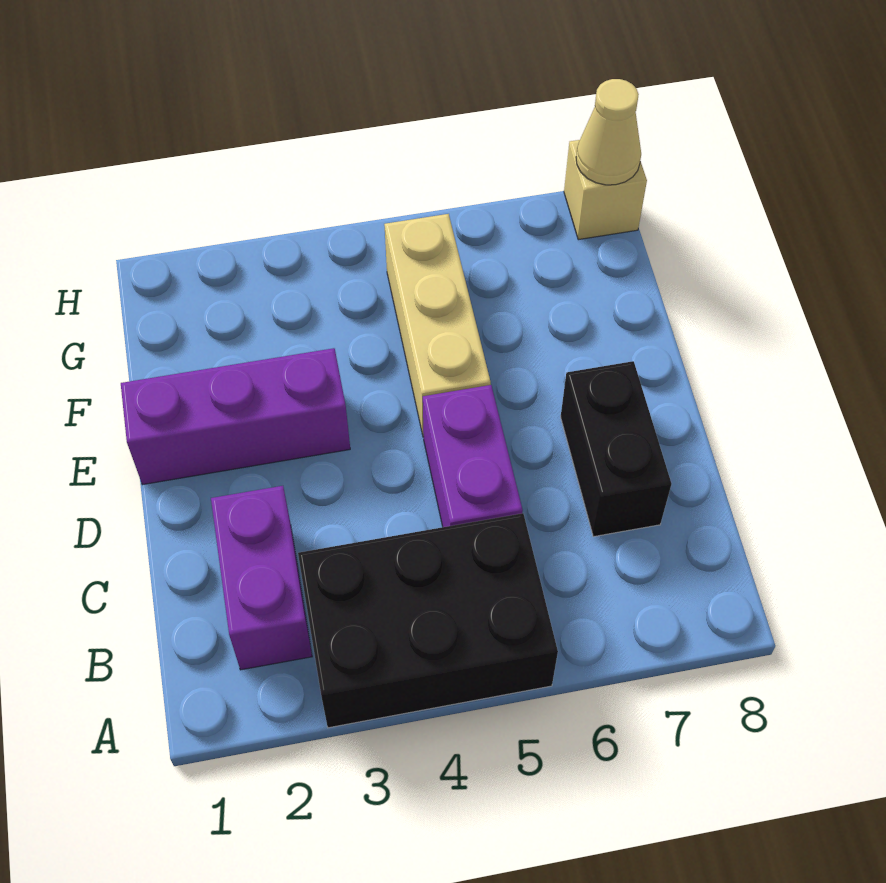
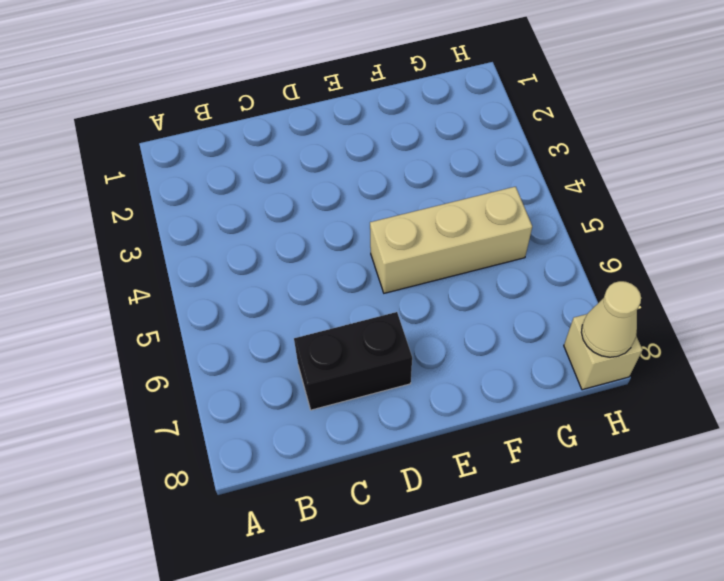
none -> black 2x3 brick [298,513,558,728]
none -> purple 1x2 brick [211,486,312,670]

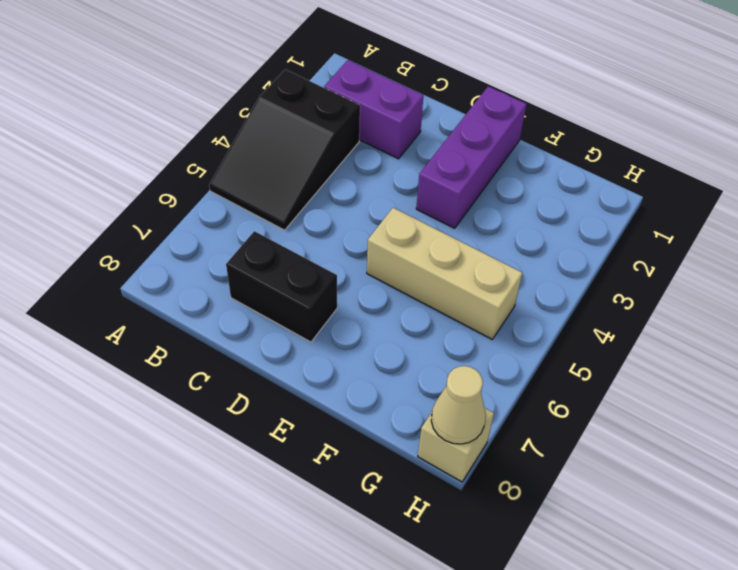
black 2x3 slope [209,69,360,230] -> black 2x3 brick [298,513,558,728]
none -> purple 1x2 brick [423,385,523,527]

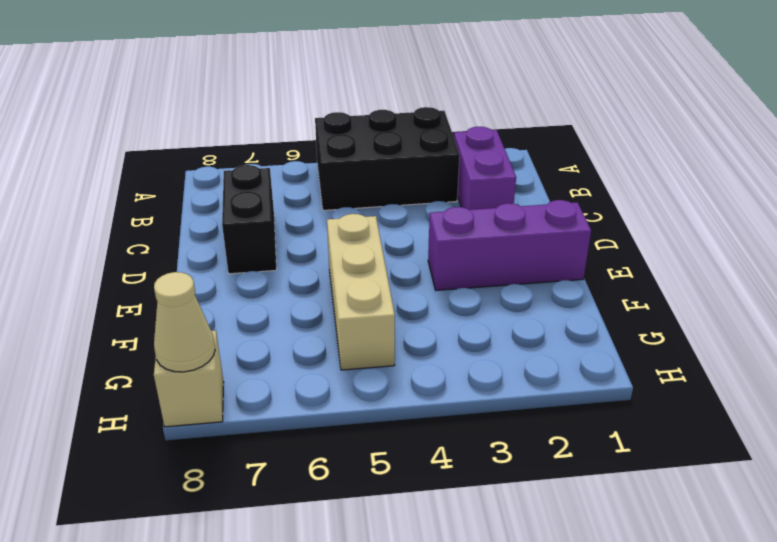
none -> purple 1x2 brick [423,385,523,527]

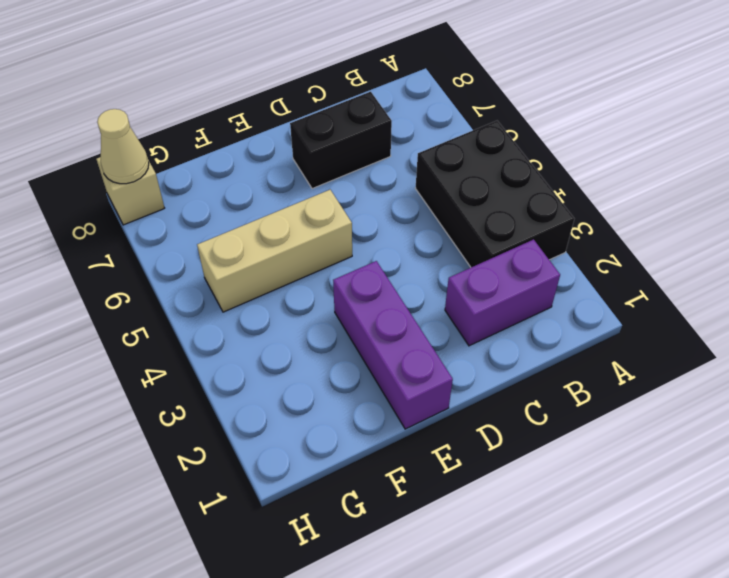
none -> purple 1x2 brick [423,385,523,527]

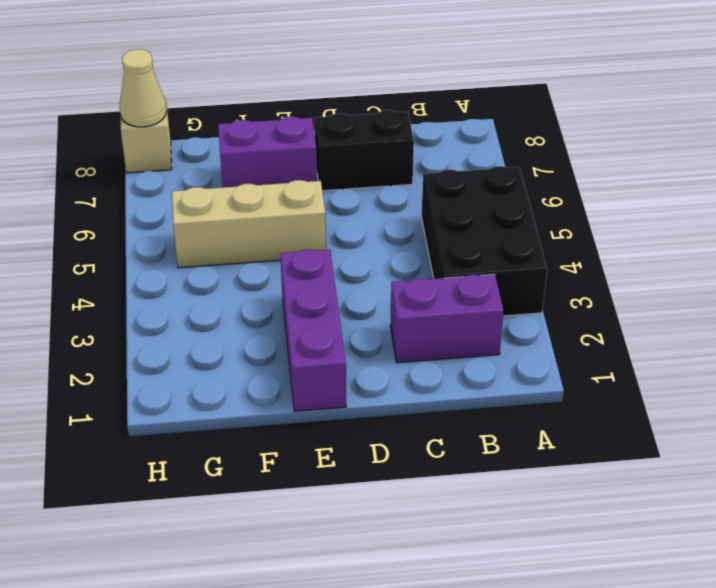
purple 1x2 brick [218,117,317,188] -> purple 1x2 brick moved to [423,385,523,527]

